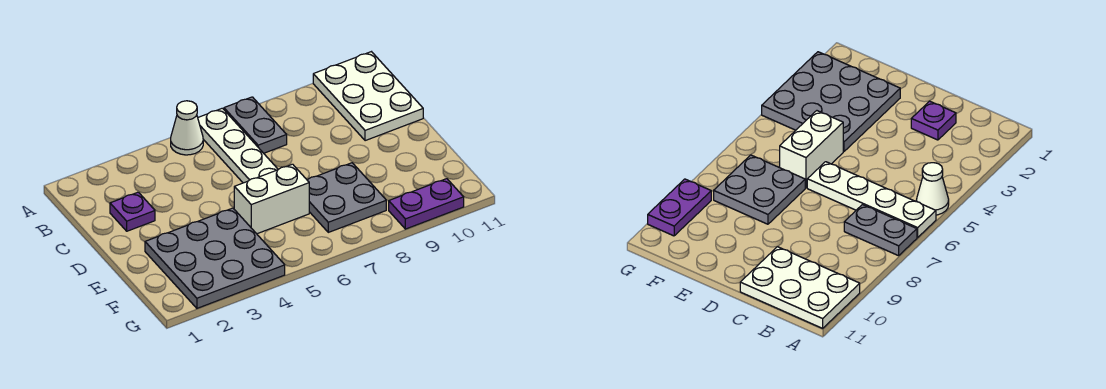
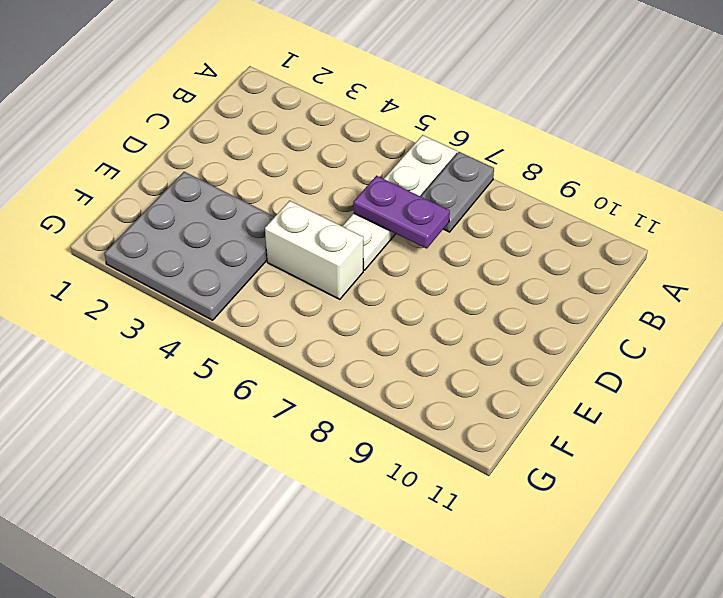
purple 1x2 plate [353,176,450,249] -> purple 1x2 plate moved to [389,179,464,229]
none -> white 1x1 cone [171,101,203,155]
none -> white 2x3 plate [313,52,423,141]

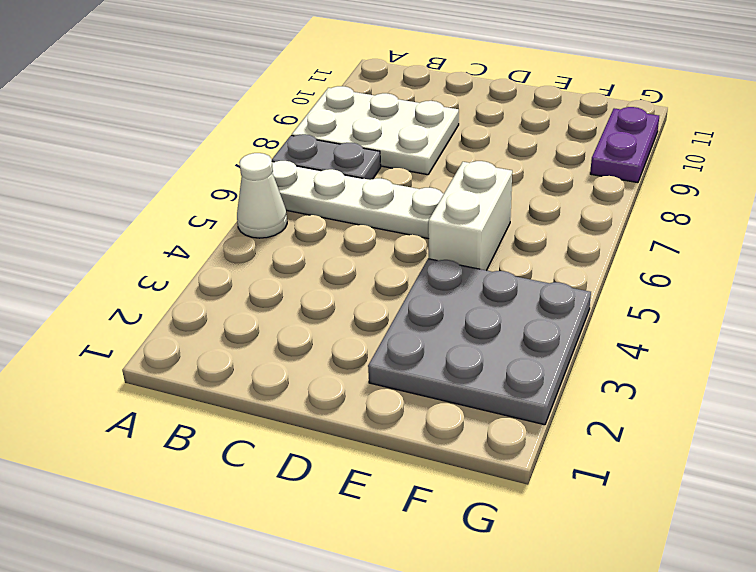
white 2x3 plate [292,86,459,175] -> white 2x3 plate moved to [313,52,423,141]
none -> purple 1x1 plate [110,192,155,231]
none -> grey 2x2 plate [307,163,386,232]

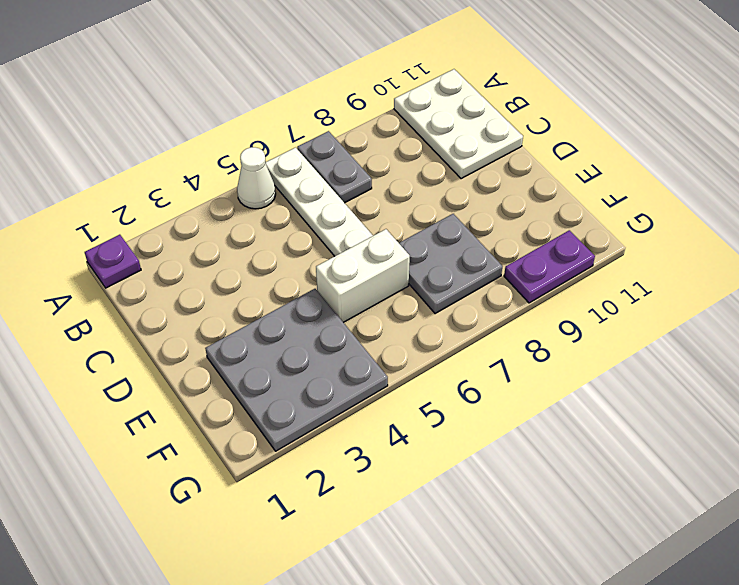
purple 1x1 plate [85,235,141,288] -> purple 1x1 plate moved to [110,192,155,231]

